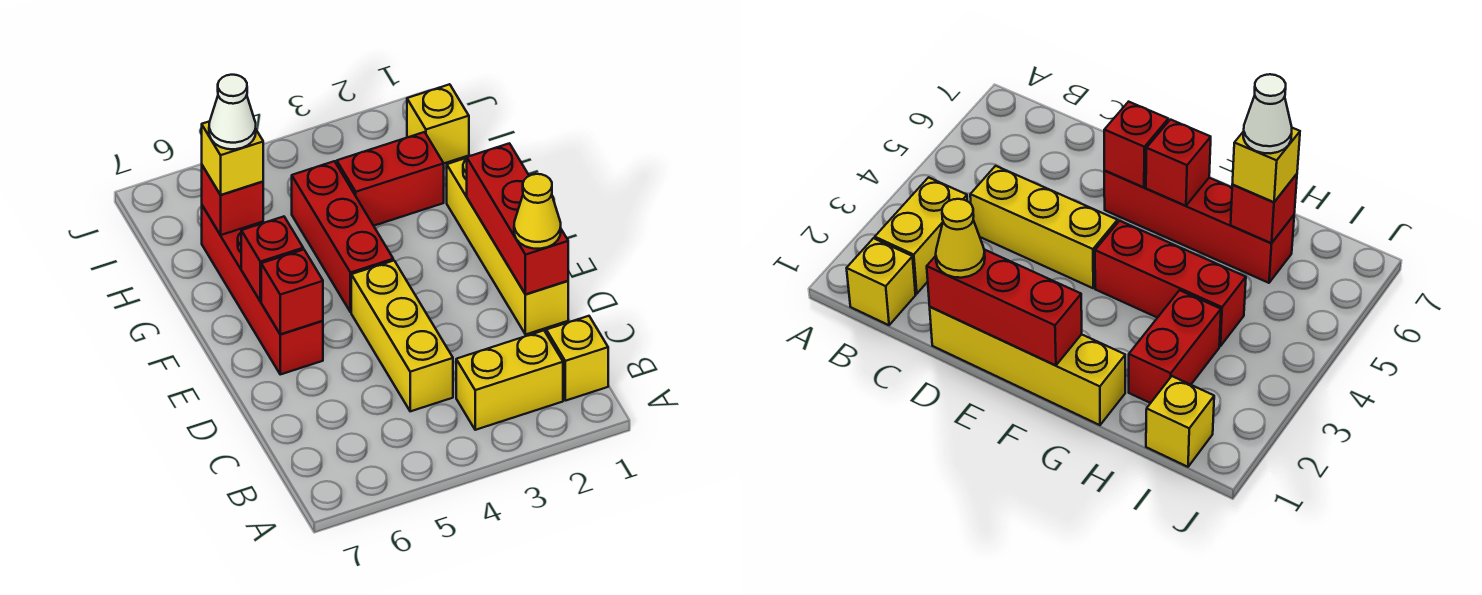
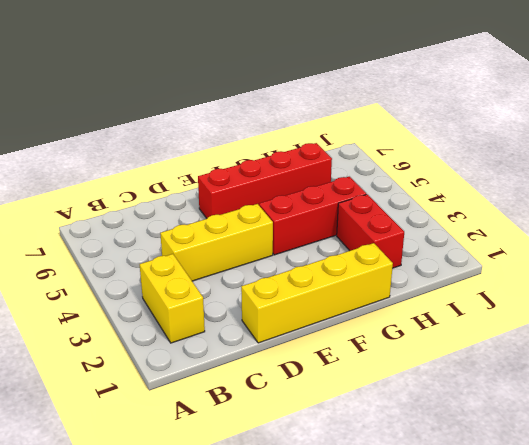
none -> yellow 1x1 brick [546,316,608,401]
none -> yellow 1x1 brick [407,84,469,163]
none -> red 1x3 brick [467,143,568,295]

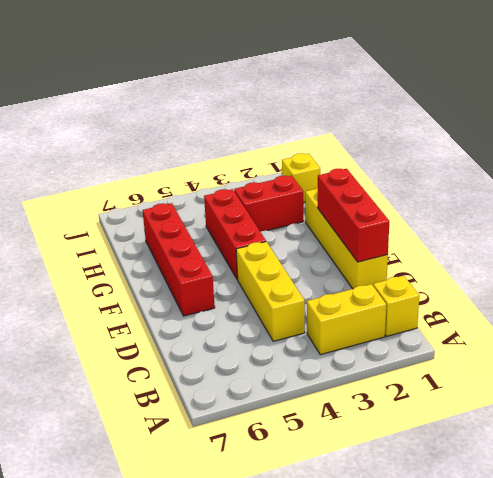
none -> red 1x1 brick [261,249,323,334]
none -> red 1x1 brick [241,217,303,301]
none -> red 1x1 brick [202,165,263,235]

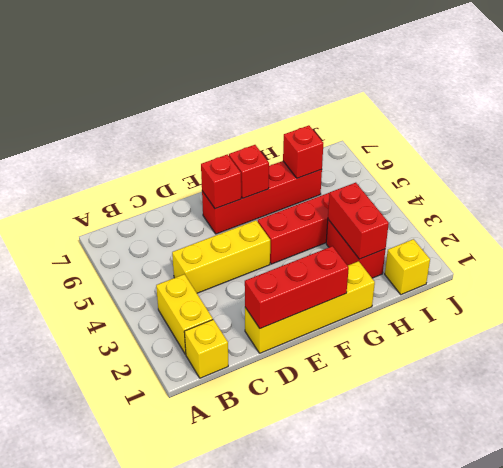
red 1x2 brick [328,183,389,259] -> none
none -> yellow 1x1 cone [514,174,561,249]
none -> yellow 1x1 brick [202,121,263,195]
none -> white 1x1 cone [209,75,256,149]

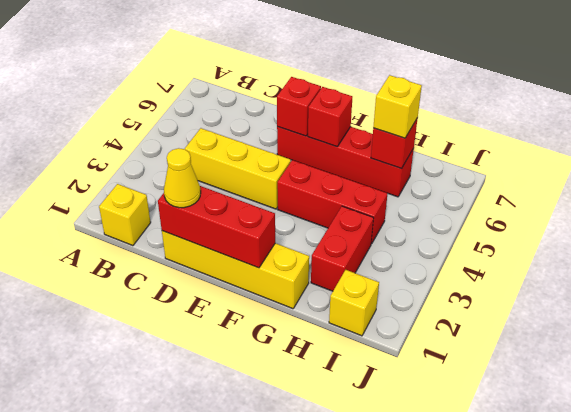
none -> yellow 1x2 brick [456,331,563,430]
none -> white 1x1 cone [209,75,256,149]

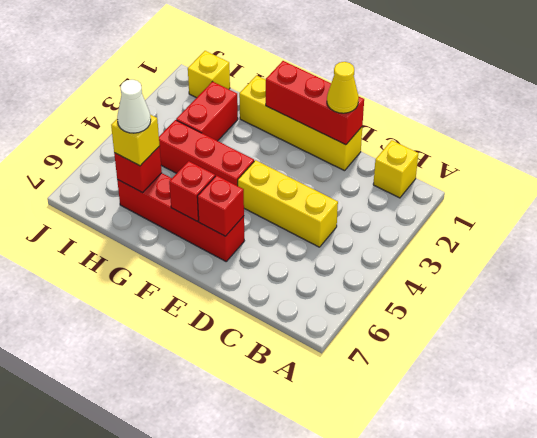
none -> yellow 1x2 brick [456,331,563,430]

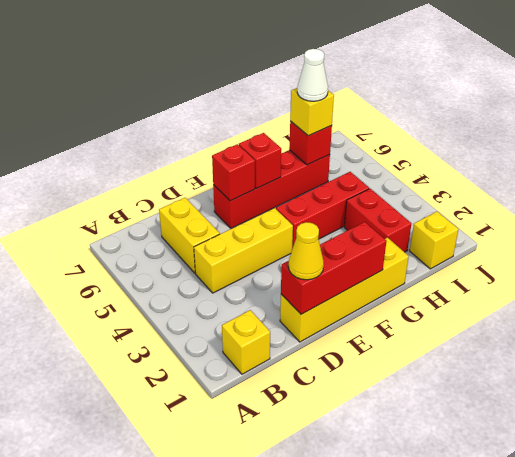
yellow 1x2 brick [159,198,220,273] -> yellow 1x2 brick moved to [456,331,563,430]

